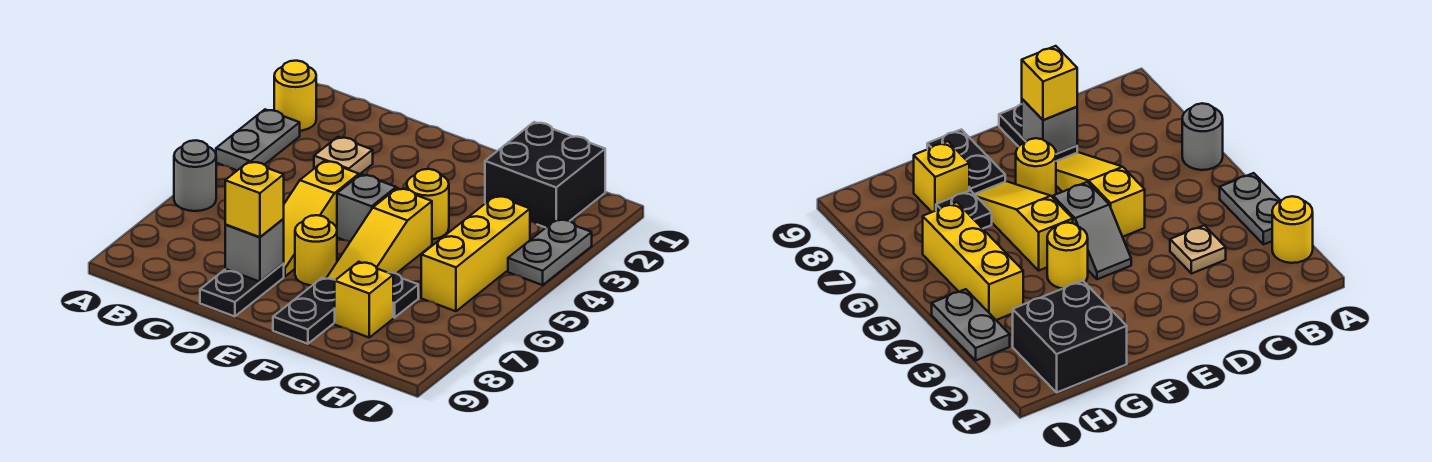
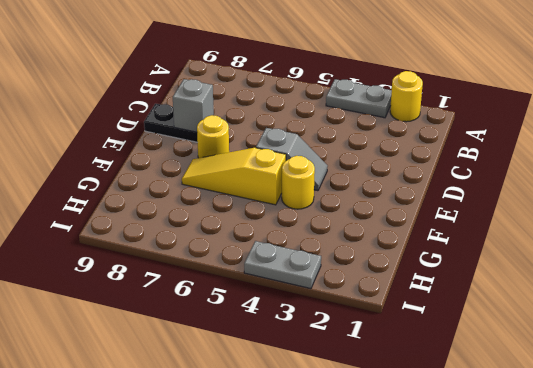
none -> grey 1x1 round brick [174,140,216,211]
none -> tan 1x1 plate [314,137,373,175]
none -> yellow 1x3 slope [284,161,359,276]

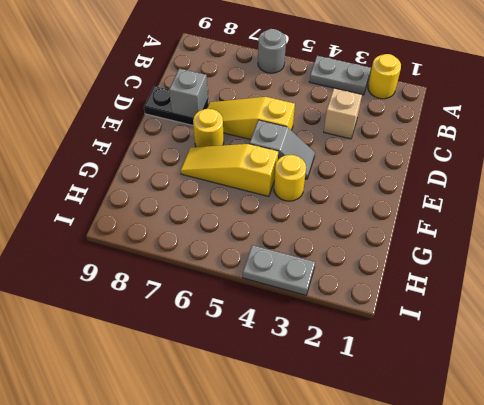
tan 1x1 brick [324,88,362,139] -> tan 1x1 plate [314,137,373,175]
none -> black 1x2 plate [273,278,335,344]
none -> black 2x2 brick [485,122,605,228]
none -> black 1x1 plate [388,272,418,318]

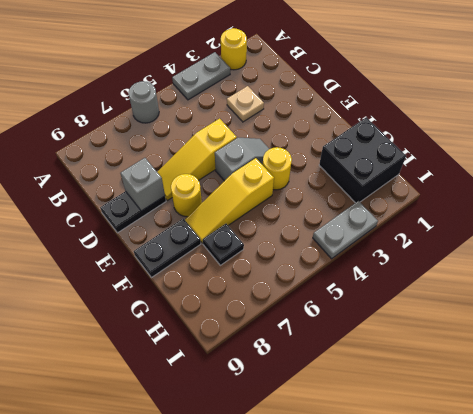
none -> yellow 1x1 brick [335,262,393,337]
none -> yellow 1x3 brick [421,196,530,311]
none -> yellow 1x1 brick [225,161,284,237]

